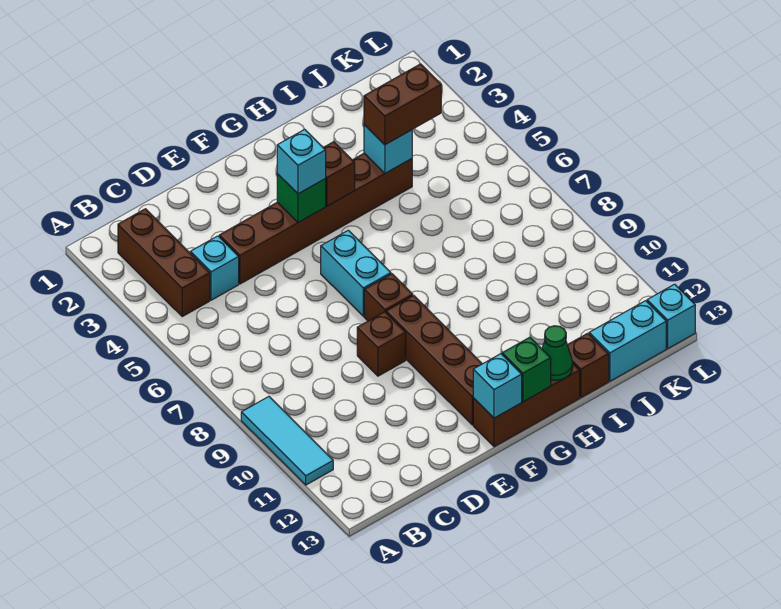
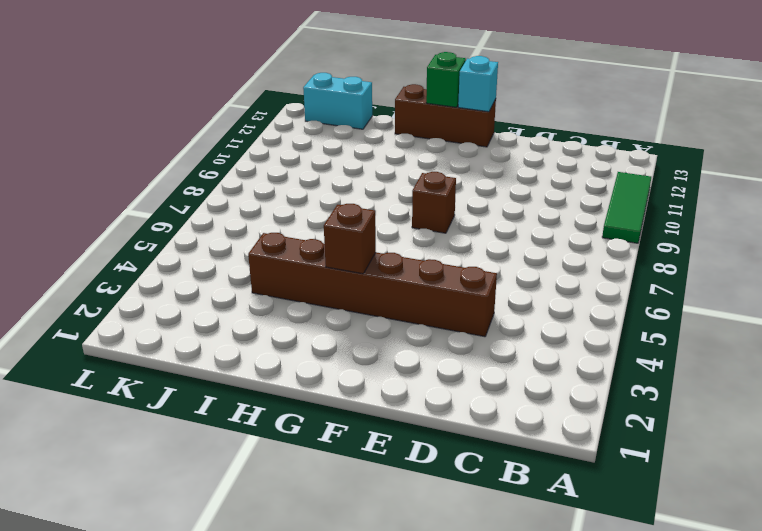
green 1x3 tile [602,172,651,243] -> cyan 1x3 tile [241,397,333,485]
none -> brown 1x3 brick [118,209,210,316]
none -> cyan 1x1 brick [190,236,239,300]
none -> brown 1x1 brick [357,312,406,376]

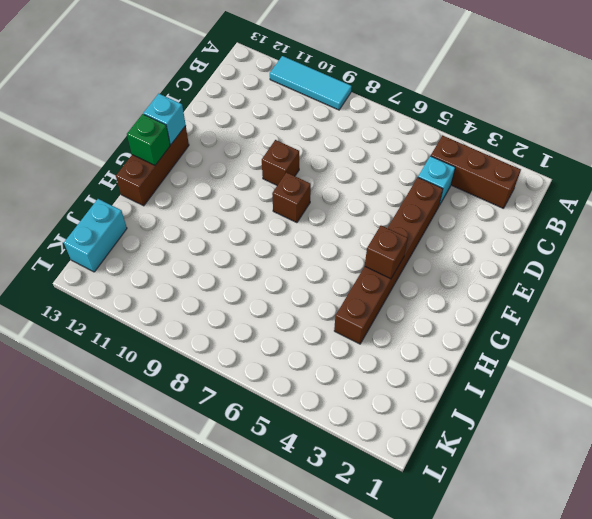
none -> cyan 1x2 brick [321,230,391,316]
none -> brown 1x4 brick [386,296,482,425]
none -> brown 1x1 brick [568,333,609,398]

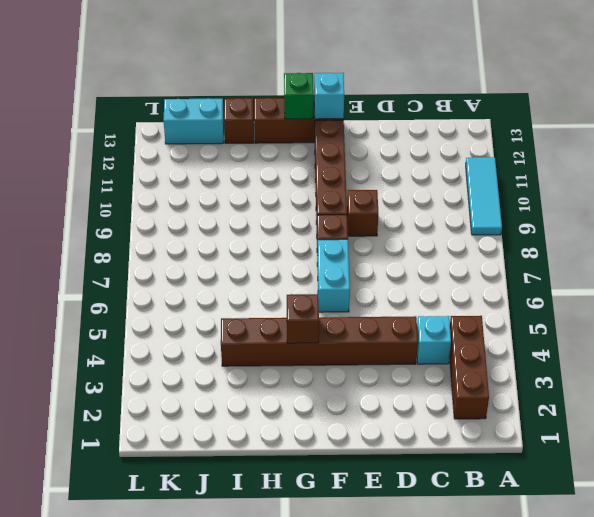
none -> cyan 1x1 brick [647,284,695,349]
none -> green 1x1 brick [277,174,326,223]
none -> green 1x1 cone [542,326,573,380]

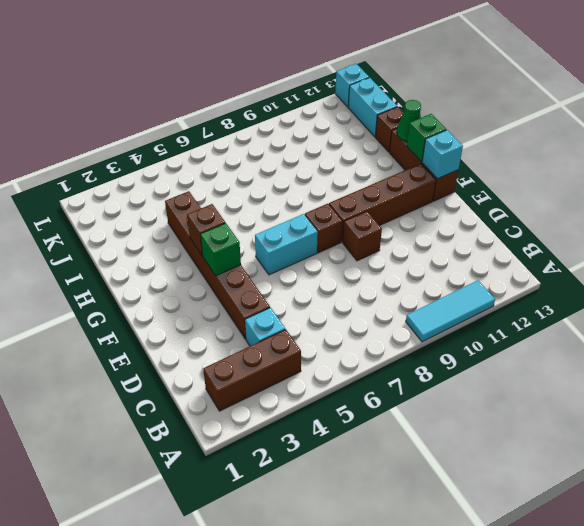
none -> cyan 1x1 brick [364,125,412,173]
none -> cyan 1x1 brick [277,129,326,194]
none -> brown 1x2 brick [364,64,441,145]

